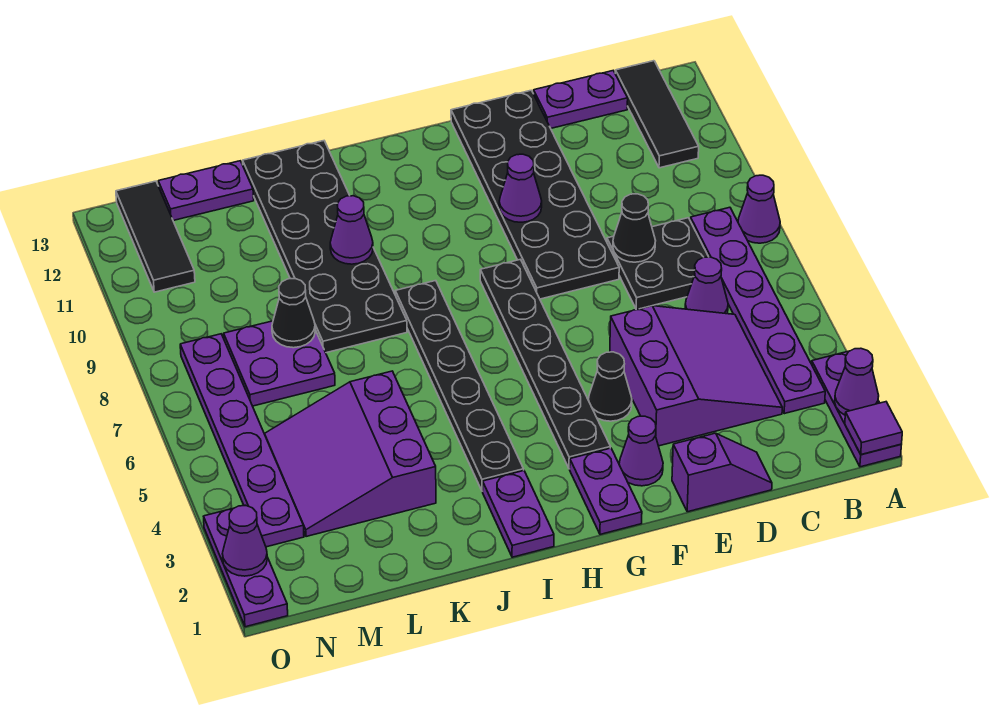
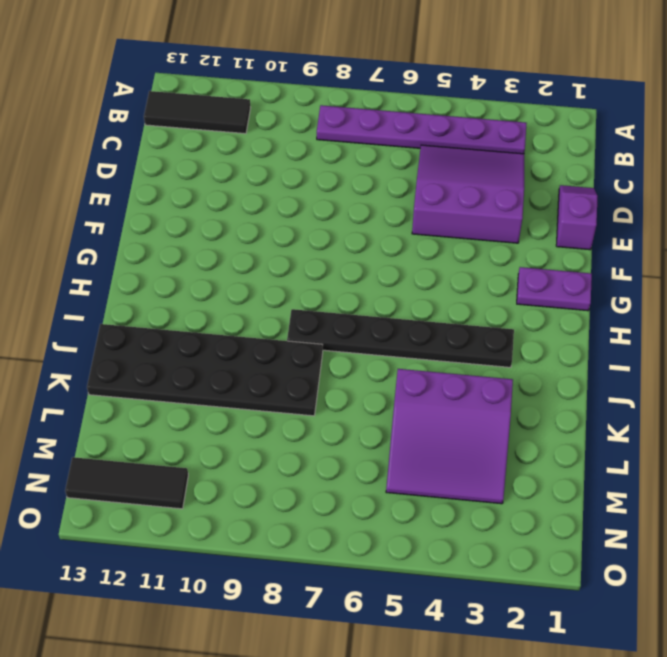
none -> purple 1x3 plate [812,351,901,467]
none -> purple 1x1 cone [738,175,780,243]
none -> purple 1x1 cone [685,257,728,314]
none -> black 2x2 plate [607,218,708,310]

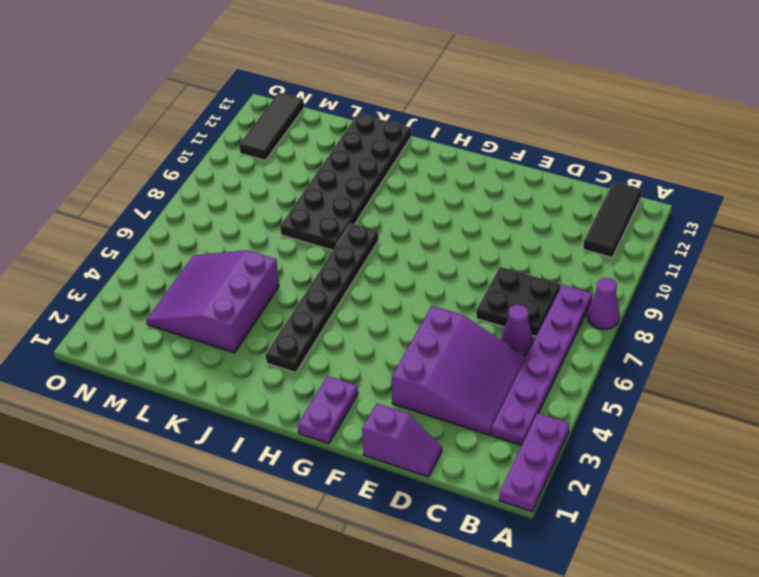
none -> purple 1x2 plate [534,71,628,128]
none -> black 2x6 plate [451,90,619,299]
none -> purple 1x1 cone [619,416,663,486]
none -> black 1x1 cone [589,352,632,421]

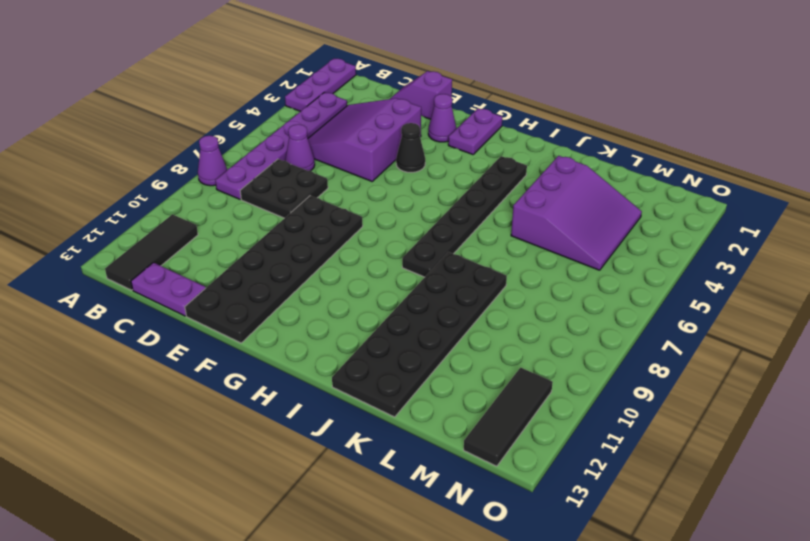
none -> black 1x6 plate [480,259,610,469]
none -> purple 1x2 plate [483,471,554,557]
none -> purple 2x2 plate [224,321,335,406]
none -> purple 1x2 plate [158,161,254,220]

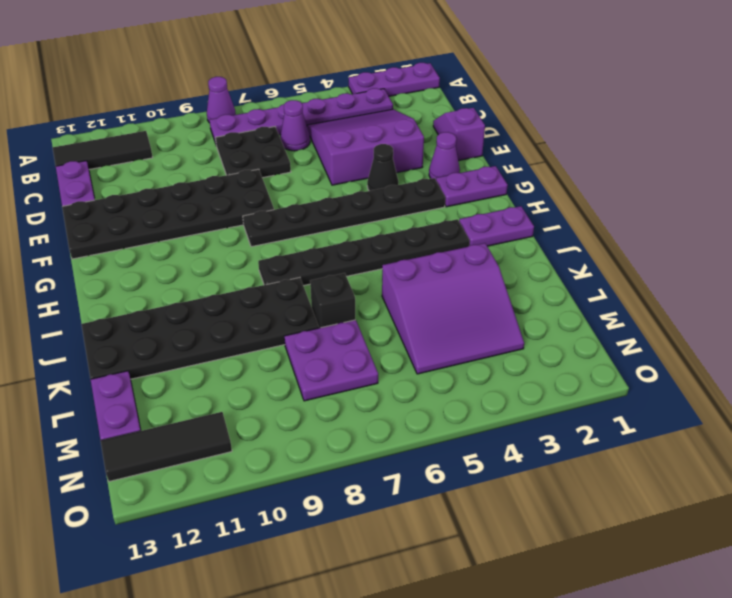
black 1x1 brick [310,273,355,328] -> none
none -> purple 1x6 plate [180,334,304,547]
none -> purple 1x3 plate [204,505,288,627]
none -> purple 1x1 tile [845,402,902,454]
none -> purple 1x1 cone [835,348,879,415]

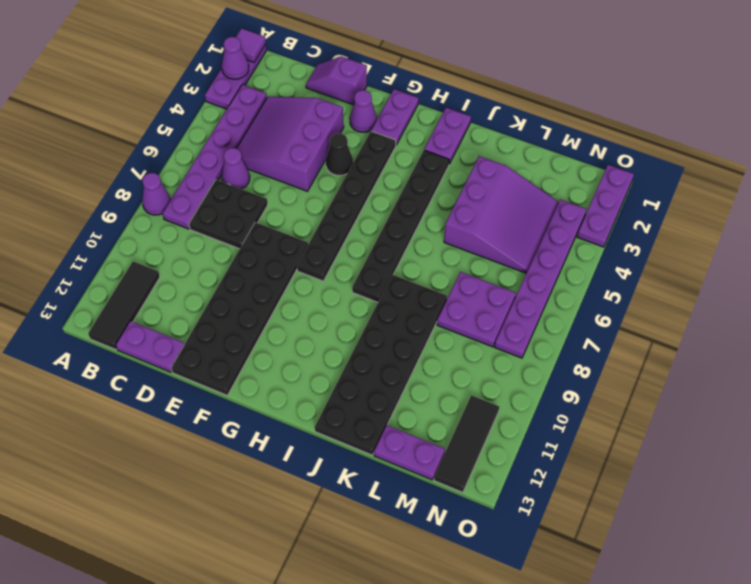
none -> black 1x1 cone [613,194,656,262]
none -> purple 1x1 cone [499,154,542,222]
none -> purple 1x1 cone [330,196,373,264]
none -> black 1x1 cone [272,279,315,348]

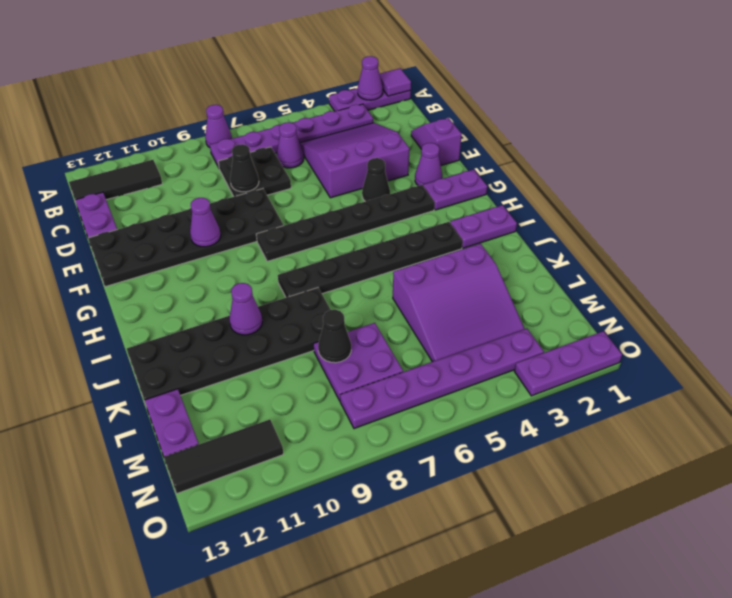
none -> purple 1x1 cone [222,506,267,576]

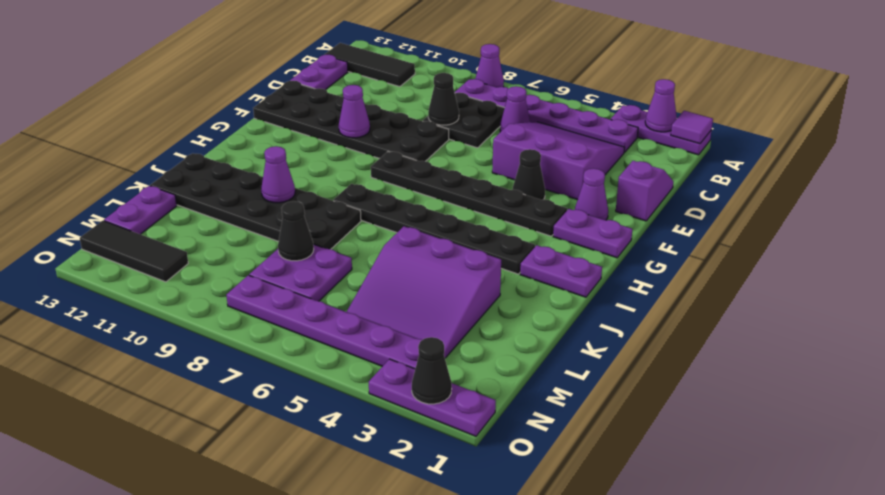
black 1x1 cone [412,337,452,404] -> purple 1x1 cone [222,506,267,576]

